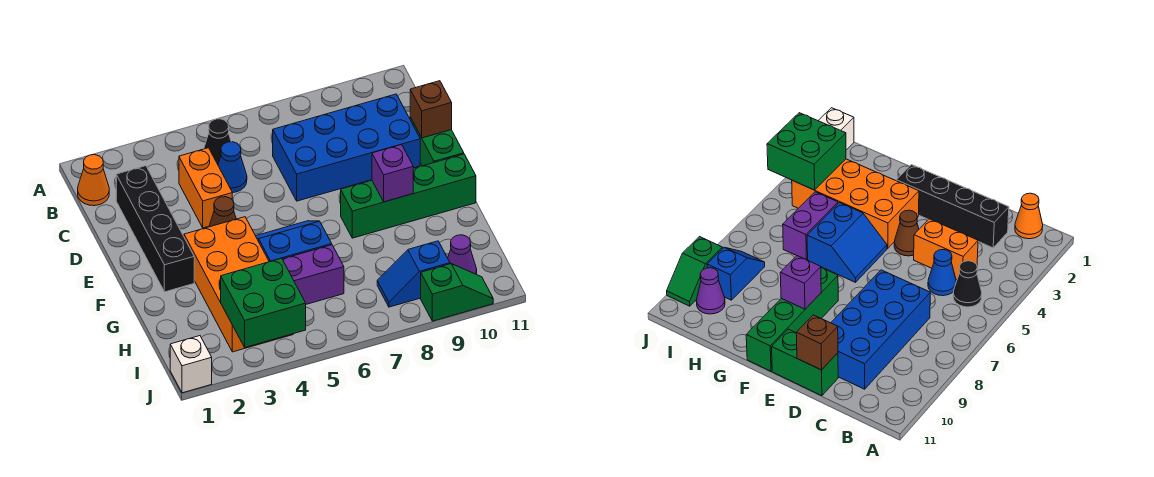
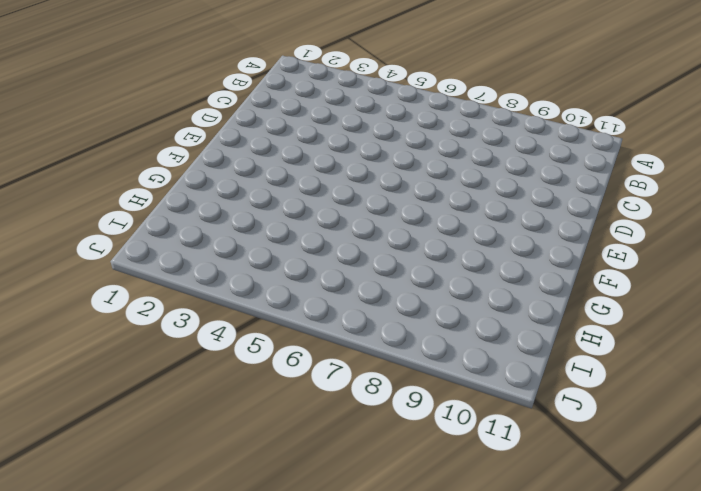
none -> orange 1x1 cone [78,155,109,206]
none -> black 1x1 cone [204,119,231,164]
none -> black 1x4 brick [116,166,194,292]

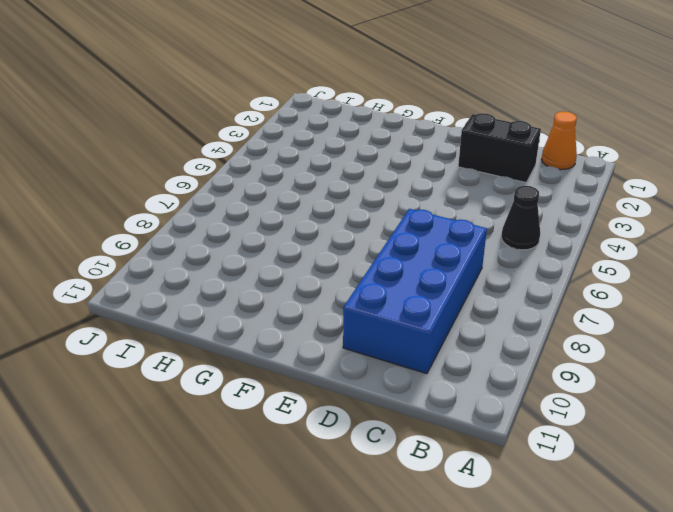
black 1x2 brick [458,113,541,183] -> black 1x4 brick [116,166,194,292]
none -> orange 1x2 brick [179,148,232,228]
none -> blue 1x1 cone [218,142,247,193]
none -> green 1x2 brick [410,117,464,166]

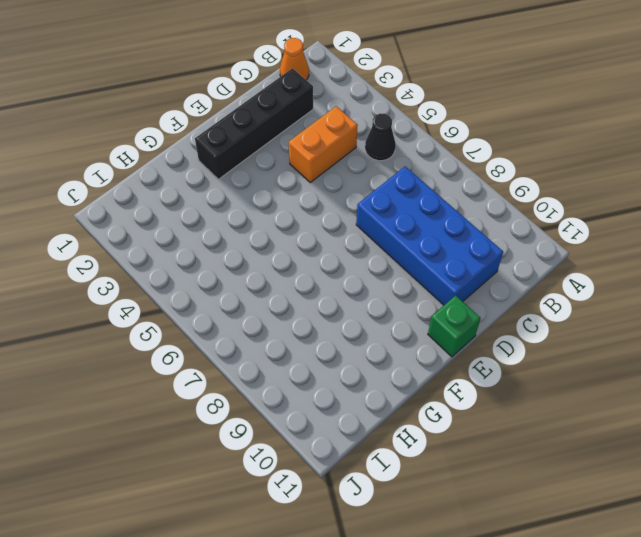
green 1x1 brick [428,295,481,357] -> green 1x2 brick [410,117,464,166]
none -> blue 1x1 cone [218,142,247,193]
none -> brown 1x1 cone [209,197,236,227]
none -> orange 2x4 brick [184,217,293,352]

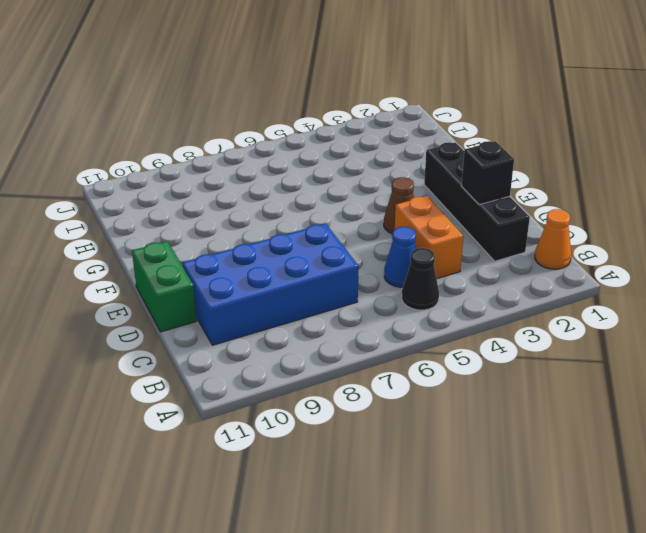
black 1x1 brick [461,141,514,205] -> none
none -> orange 2x4 brick [184,217,293,352]
none -> blue 2x2 slope [256,221,332,262]
none -> green 1x4 brick [341,154,476,238]

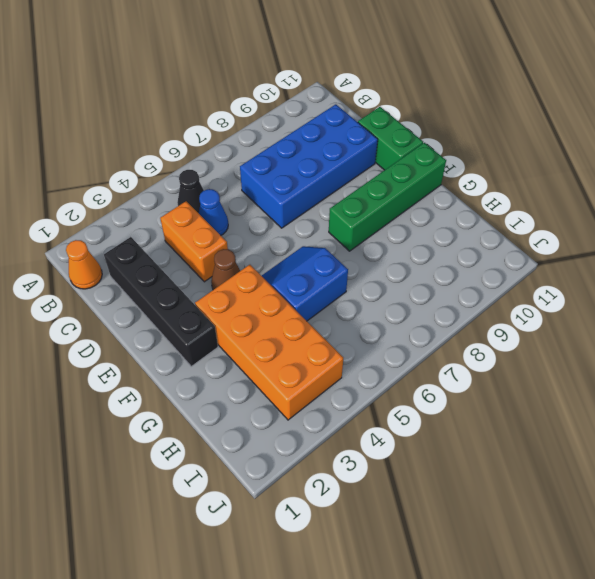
none -> purple 1x2 brick [283,245,344,304]
none -> blue 1x2 slope [377,241,450,307]
none -> purple 1x1 cone [448,235,477,274]

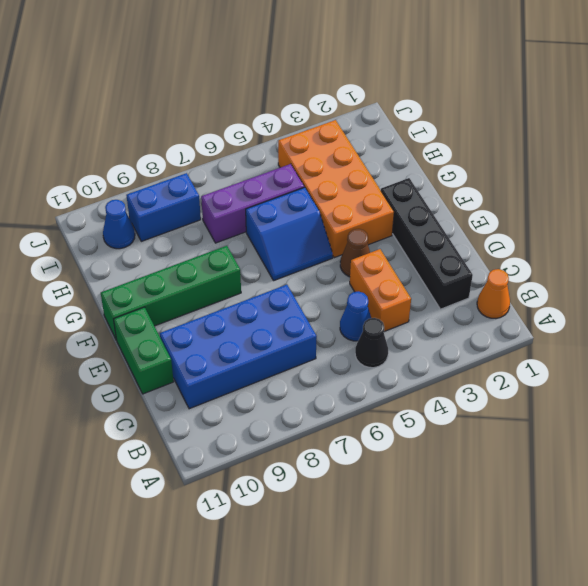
purple 1x3 brick [201,164,304,243] -> purple 1x2 brick [283,245,344,304]
blue 1x2 brick [126,173,201,241] -> blue 1x2 slope [377,241,450,307]
blue 1x1 cone [103,200,135,249] -> purple 1x1 cone [448,235,477,274]
none -> white 1x1 brick [170,336,212,393]
none -> green 1x2 slope [421,264,493,321]
none -> brown 1x1 brick [410,81,452,138]

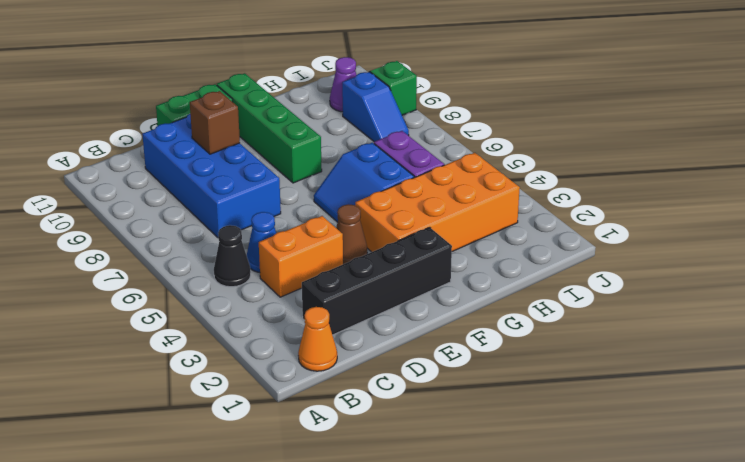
brown 1x1 brick [190,91,240,154] -> brown 1x1 brick moved to [410,81,452,138]
none -> white 1x1 brick [170,336,212,393]
none -> purple 1x1 brick [372,145,413,202]
none -> green 2x2 brick [221,258,306,347]

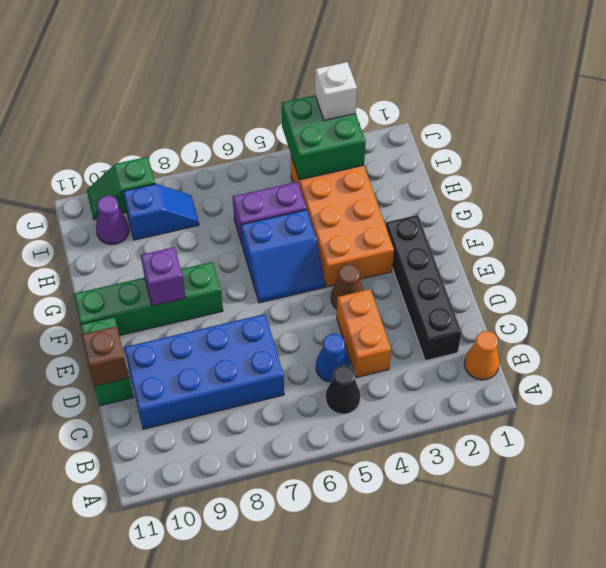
white 1x1 brick [315,62,357,120] -> white 1x1 brick moved to [170,336,212,393]

